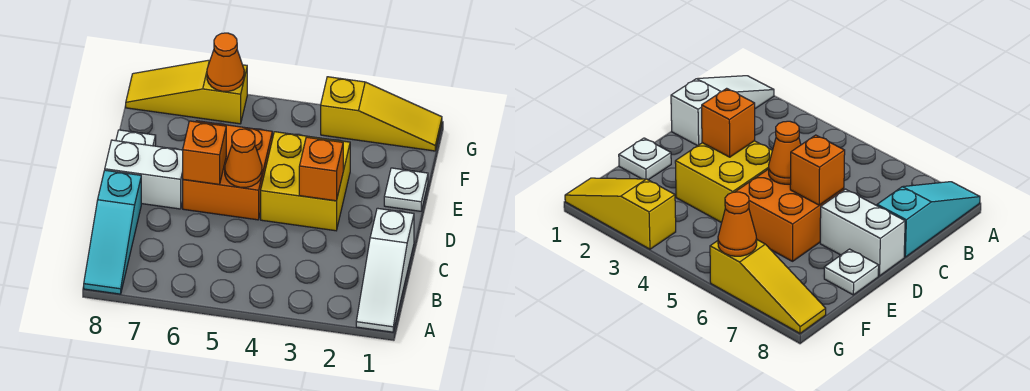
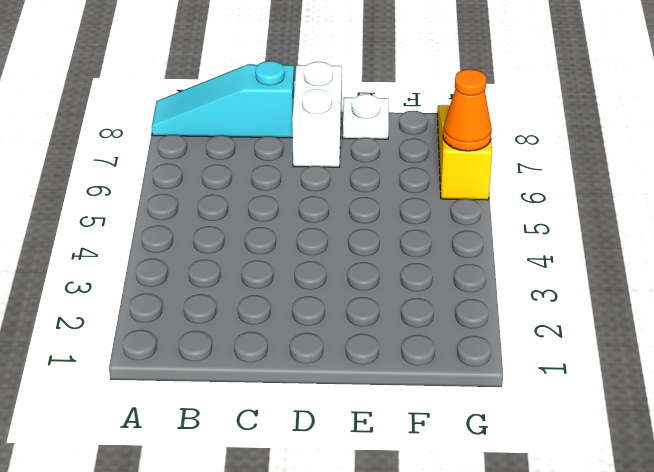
none -> white 1x3 slope [356,208,414,332]
none -> yellow 2x2 brick [261,132,350,231]
none -> orange 2x2 brick [183,121,272,220]

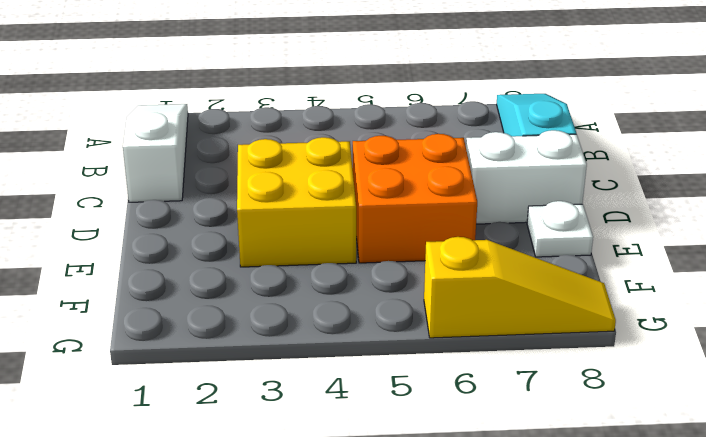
none -> white 1x1 plate [384,168,428,211]
none -> yellow 1x3 slope [321,77,442,151]
none -> orange 1x1 brick [299,137,343,201]

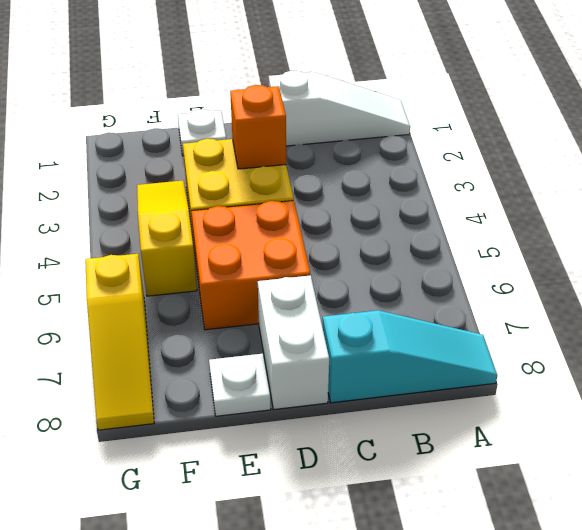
yellow 1x3 slope [137,180,197,296] -> yellow 1x3 slope moved to [321,77,442,151]
none -> orange 1x1 cone [225,129,262,187]
none -> orange 1x1 brick [183,121,226,184]
none -> orange 1x1 cone [207,33,244,91]

